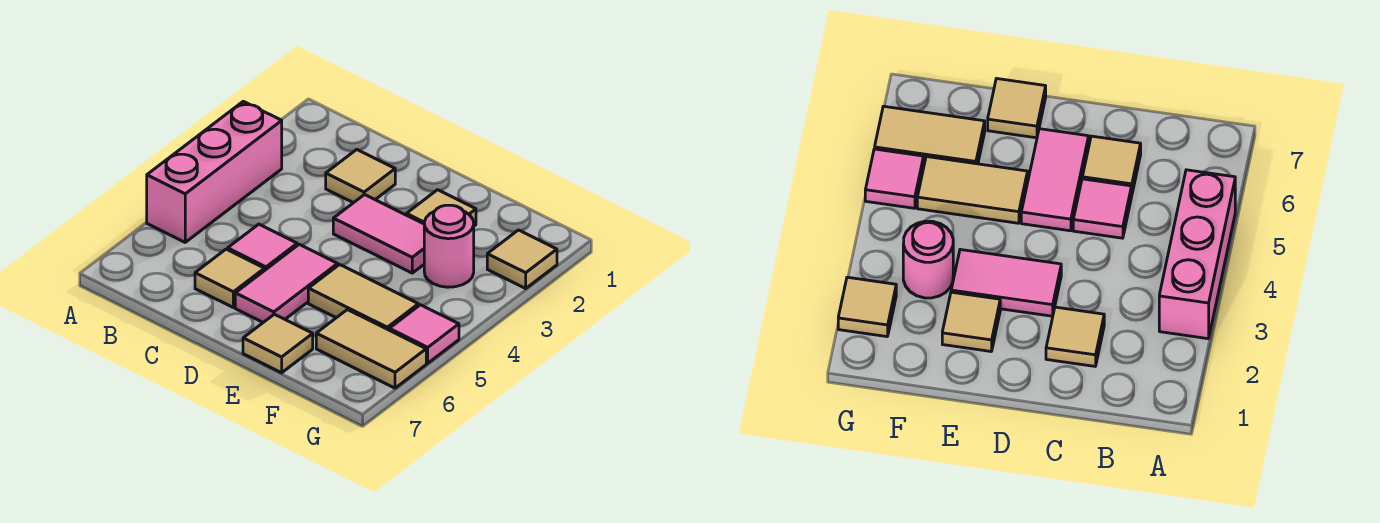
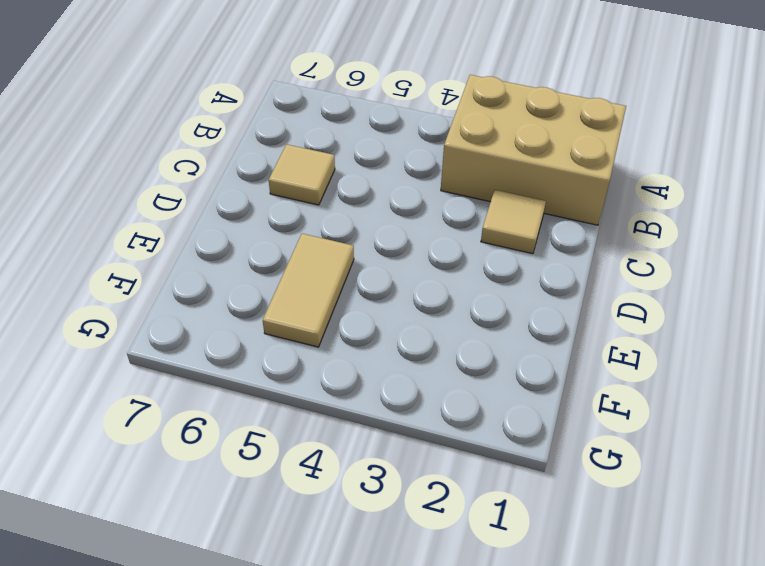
tan 2x3 brick [441,75,626,225] -> pink 1x3 brick [147,101,282,242]
none -> pink 1x1 tile [228,224,297,270]
none -> pink 1x2 tile [333,195,424,273]
none -> pink 1x2 tile [235,244,338,322]

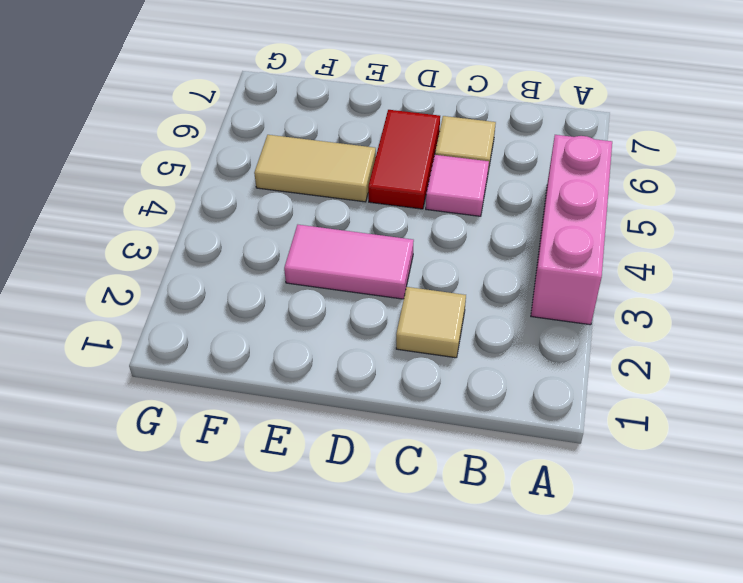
red 1x2 tile [368,110,440,209] -> pink 1x2 tile [235,244,338,322]
none -> tan 1x1 tile [407,190,476,226]
none -> tan 1x1 tile [243,314,313,373]
none -> pink 1x1 round brick [424,205,474,287]

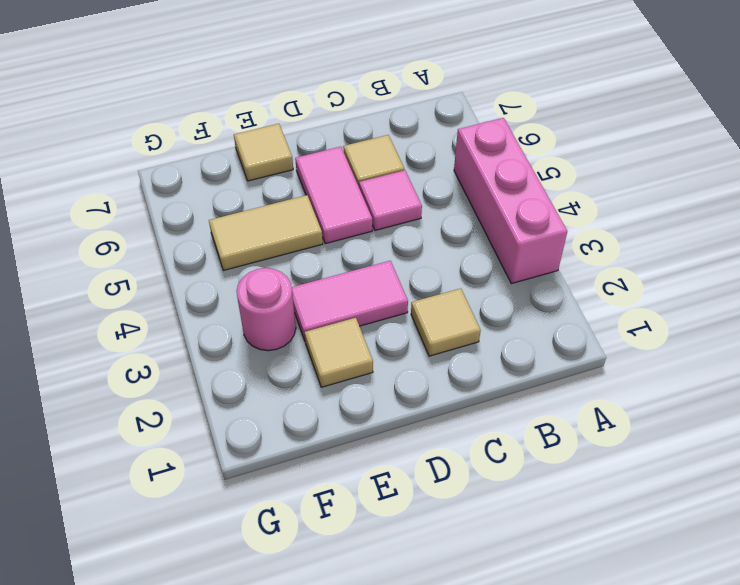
none -> tan 1x2 tile [316,310,426,388]
none -> tan 1x1 tile [487,230,557,288]
none -> pink 1x1 tile [389,305,459,363]

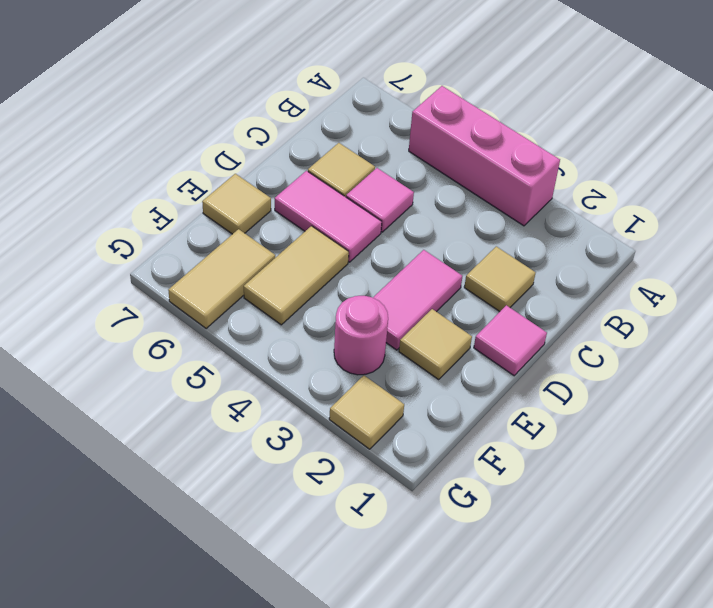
pink 1x1 tile [474,305,547,376] -> pink 1x1 tile moved to [389,305,459,363]

